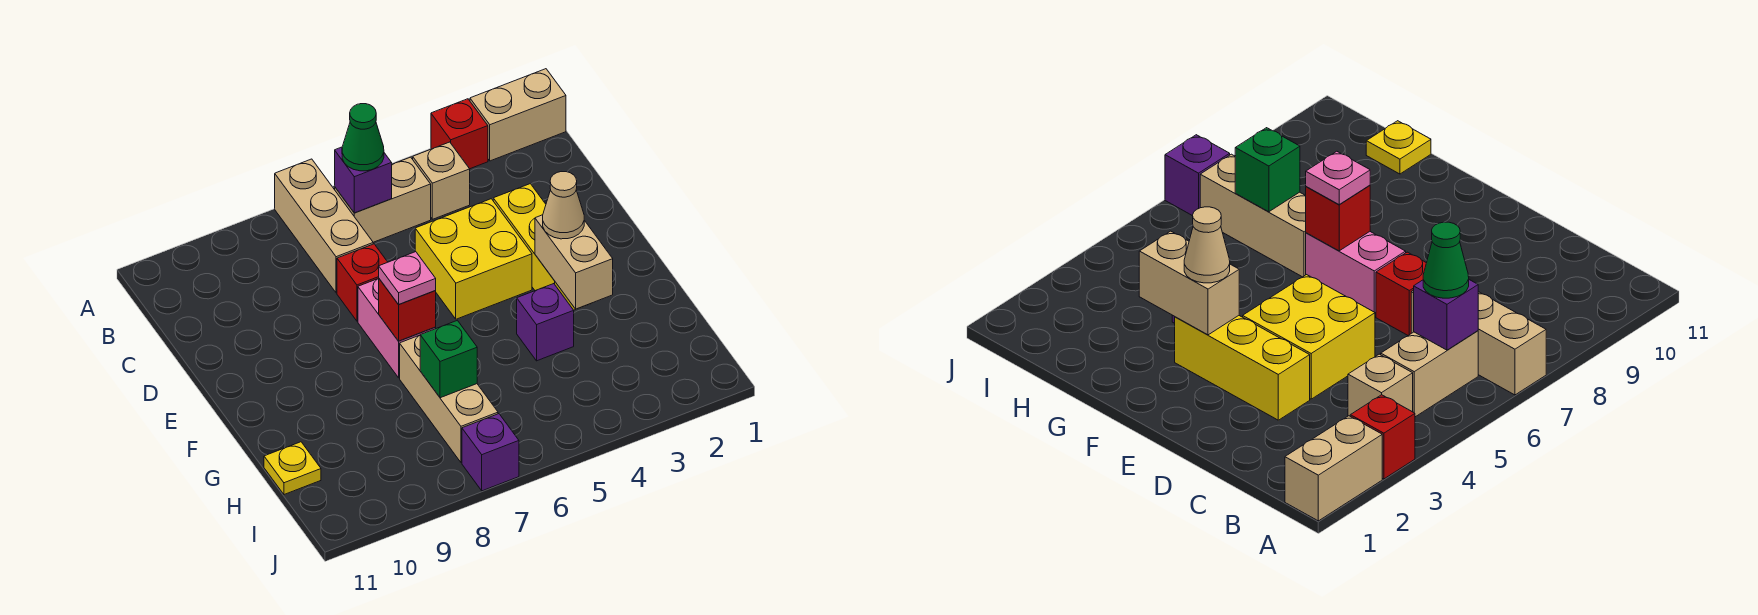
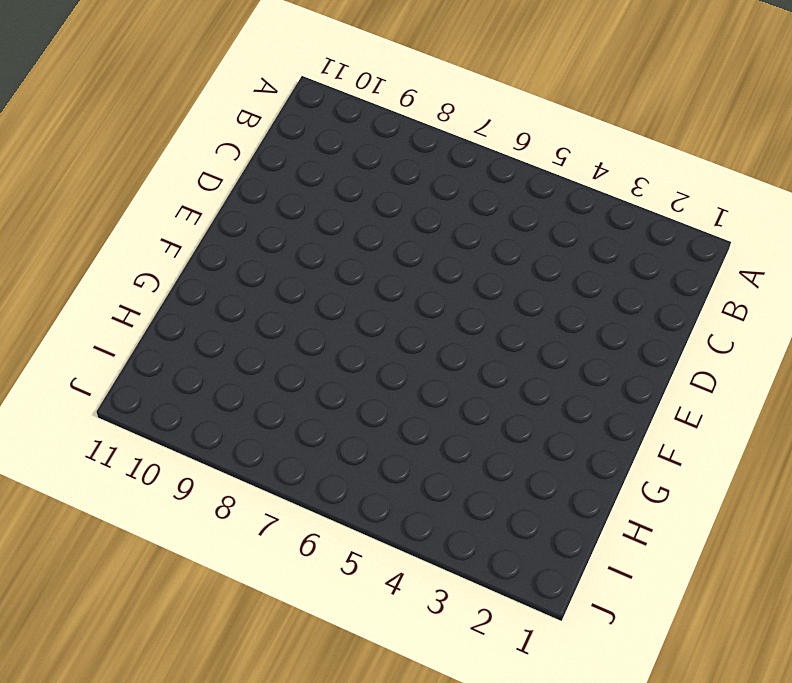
none -> tan 1x2 brick [470,69,566,161]
none -> red 1x1 brick [431,99,488,169]
none -> tan 1x3 brick [275,159,373,293]

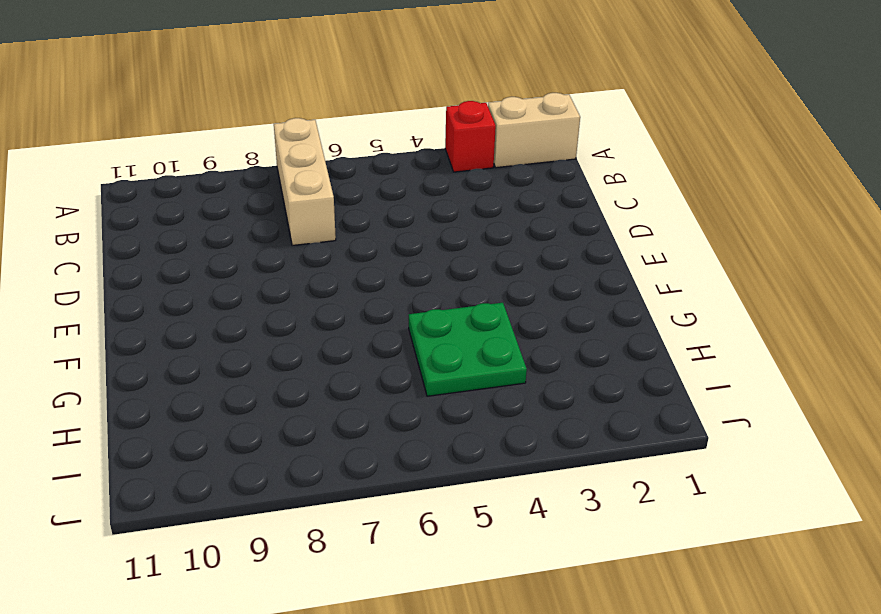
green 2x2 plate [409,303,527,396] -> purple 1x1 brick [517,284,574,361]
none -> tan 1x1 brick [413,142,470,219]
none -> tan 1x2 brick [335,157,431,242]
none -> yellow 1x3 brick [493,184,576,310]

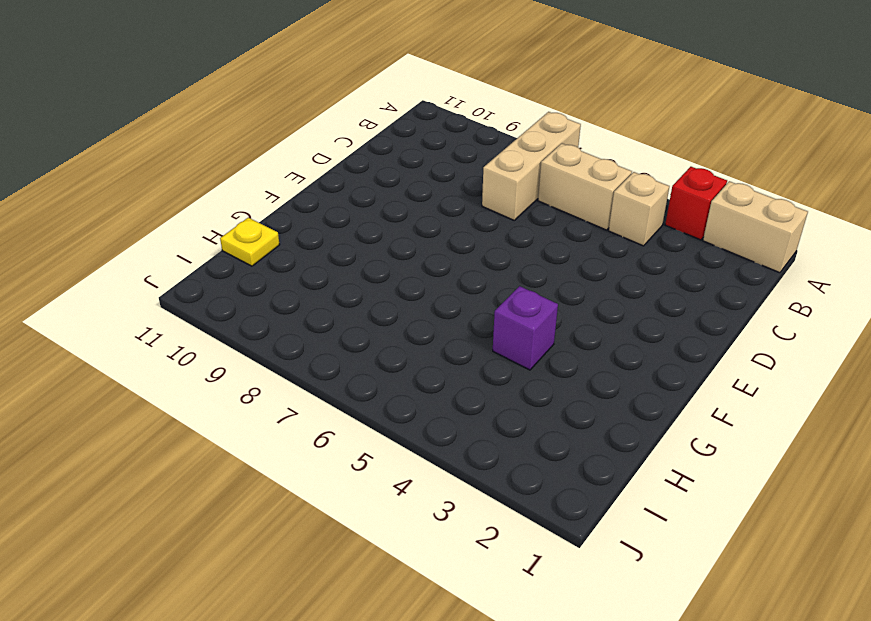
none -> yellow 1x3 brick [493,184,576,310]
none -> yellow 2x2 brick [415,199,532,319]
none -> red 1x1 brick [337,244,387,321]

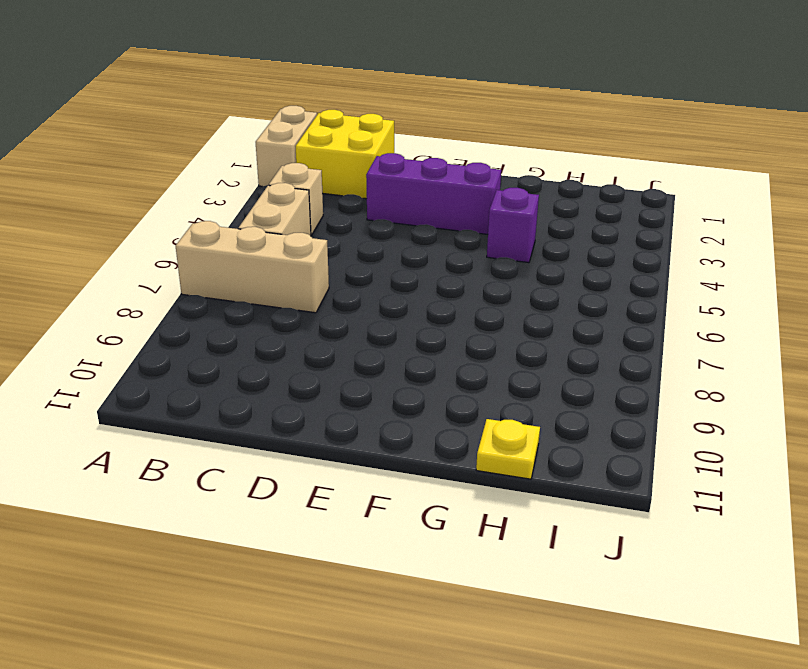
yellow 2x2 brick [296,110,394,199] -> yellow 2x2 brick moved to [415,199,532,319]
purple 1x3 brick [366,153,501,234] -> yellow 1x3 brick [493,184,576,310]
none -> red 1x1 brick [431,99,488,169]
none -> red 1x1 brick [337,244,387,321]
none -> pink 1x2 brick [358,279,436,378]

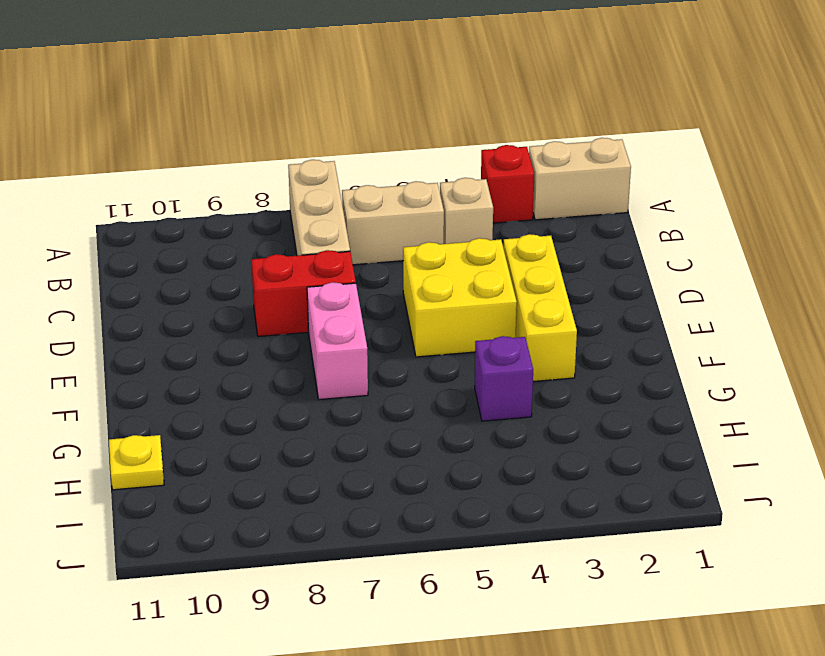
red 1x2 brick [251,250,356,337] -> red 1x1 brick [337,244,387,321]
none -> tan 1x3 brick [400,335,498,463]
none -> purple 1x1 brick [462,414,519,491]
none -> purple 1x1 brick [335,147,392,213]

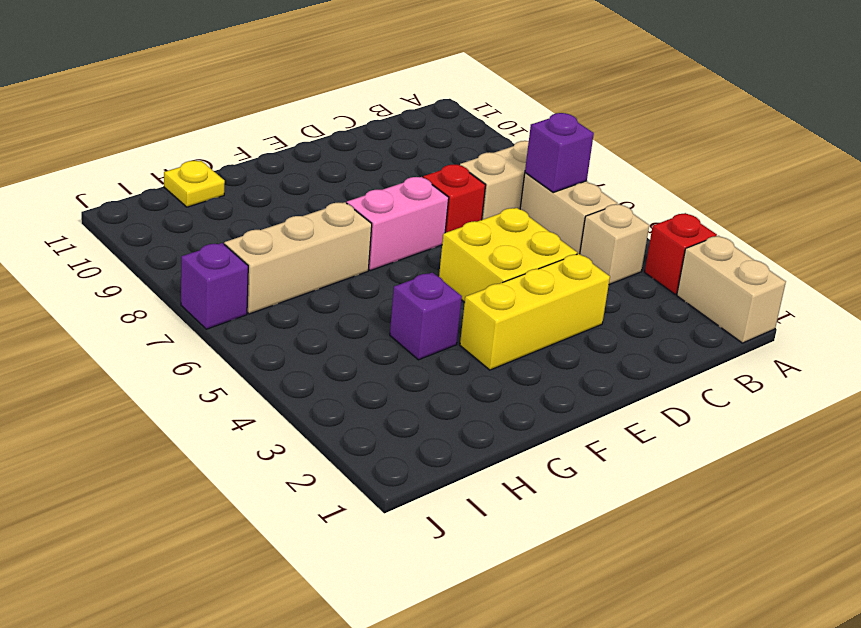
none -> tan 1x2 brick [535,215,613,309]
none -> red 1x1 brick [379,279,436,341]
none -> green 1x1 brick [420,320,477,398]

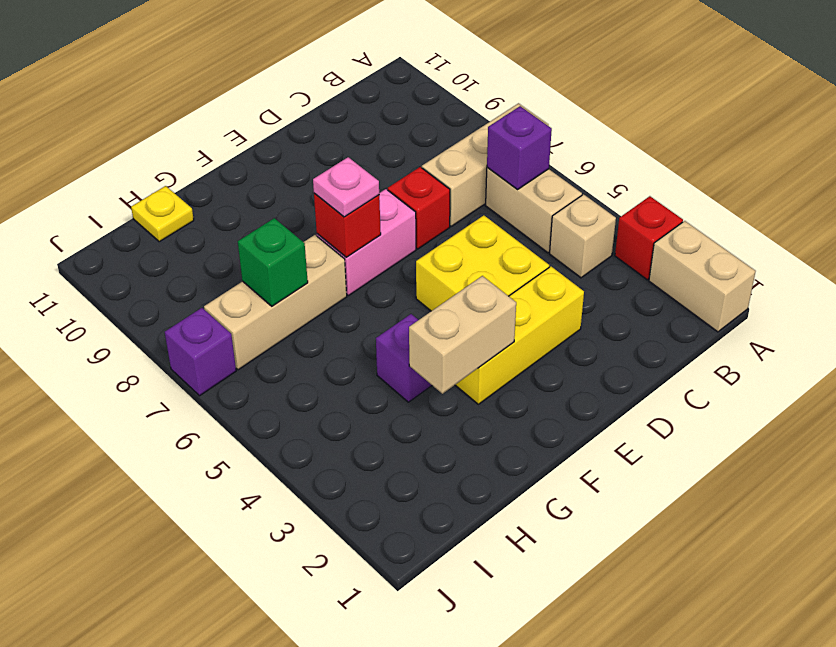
none -> green 1x1 cone [342,104,384,171]
none -> tan 1x1 cone [543,172,584,239]

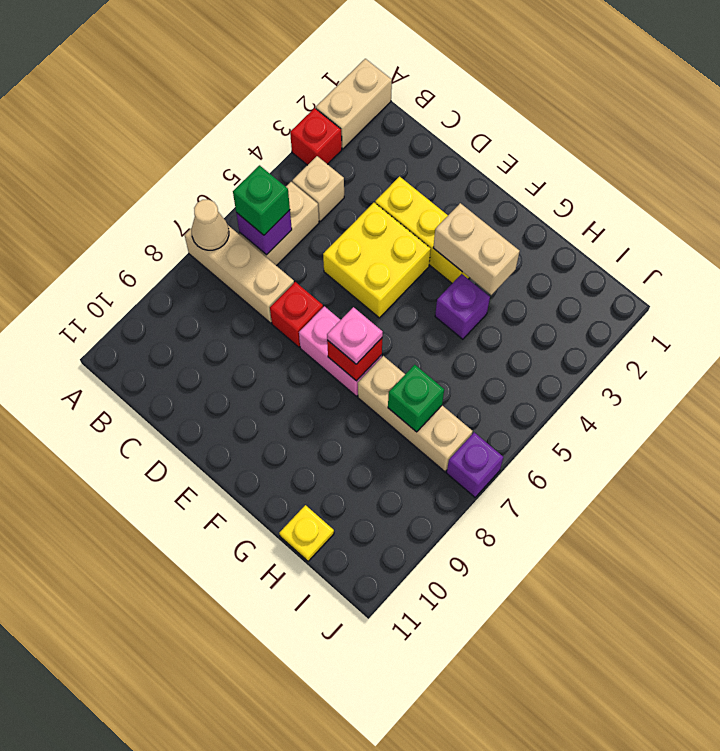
tan 1x1 cone [191,200,229,250] -> tan 1x1 cone moved to [543,172,584,239]
green 1x1 brick [233,165,290,235] -> green 1x1 cone [342,104,384,171]

